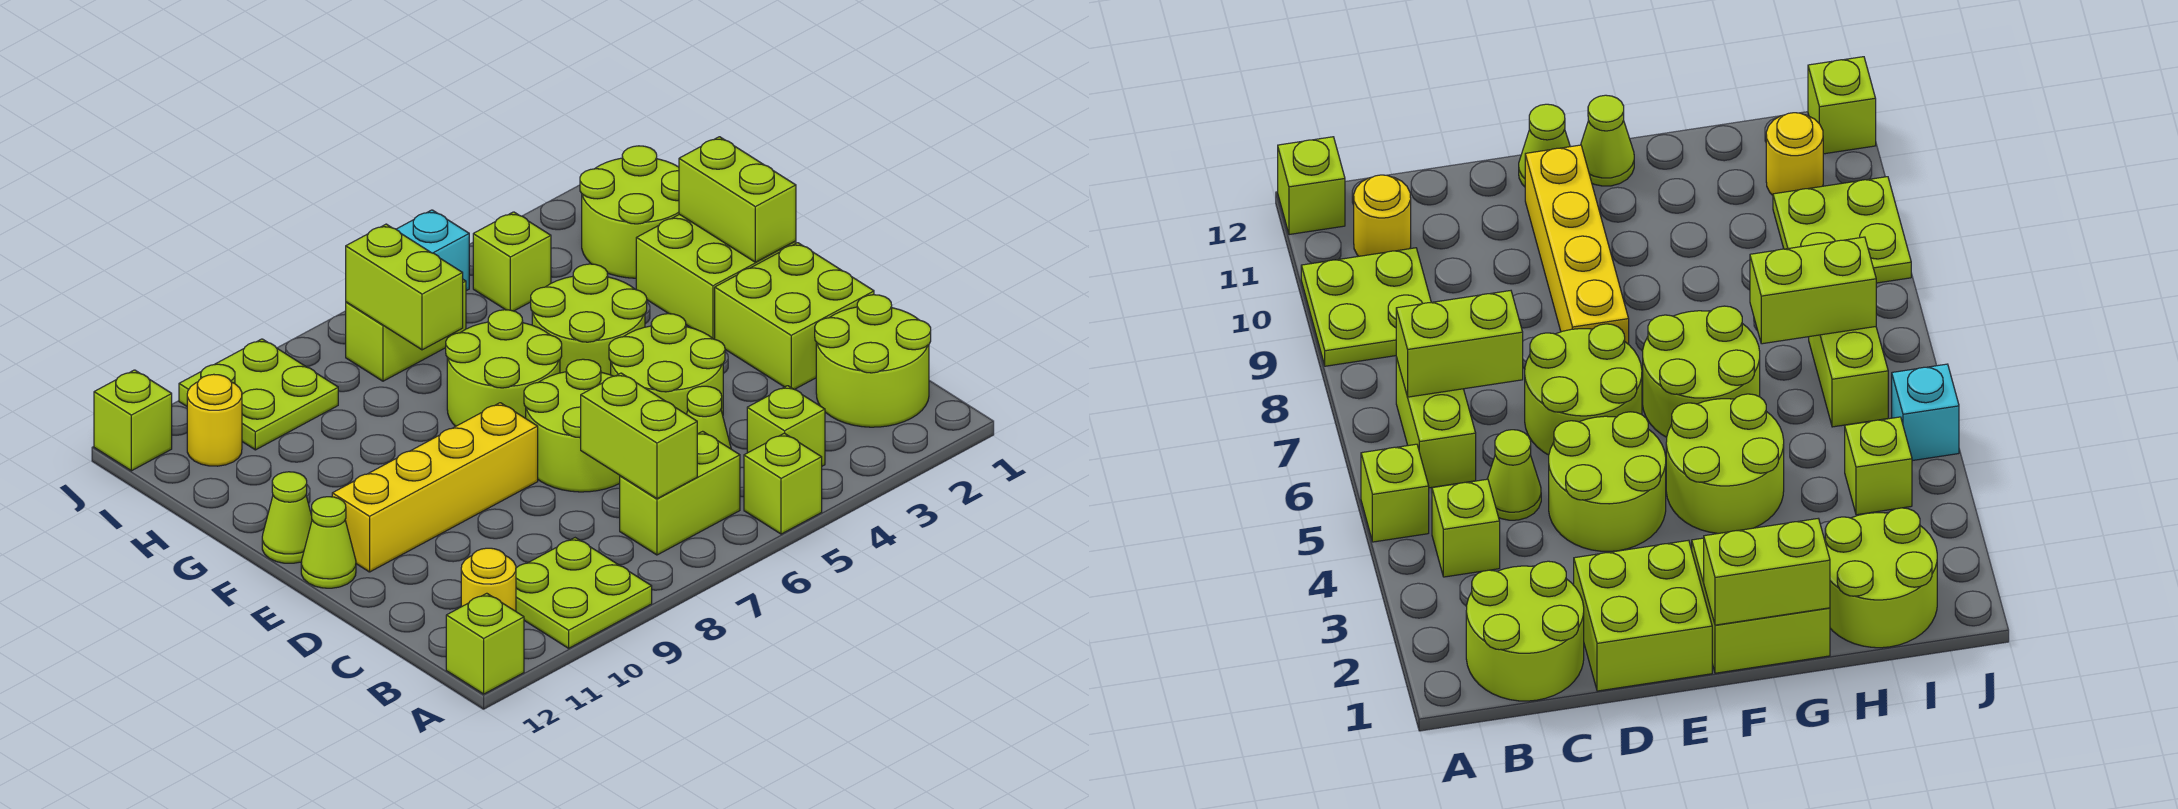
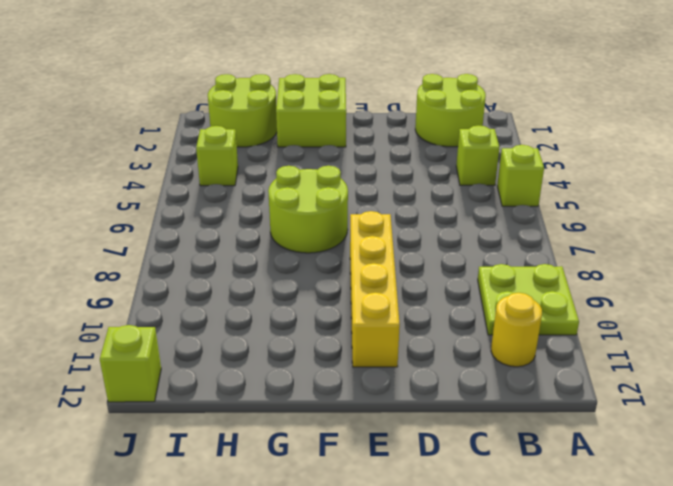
none -> lime 1x1 brick [446,593,524,694]
none -> lime 1x2 brick [620,431,740,555]
none -> lime 1x1 cone [687,386,731,449]

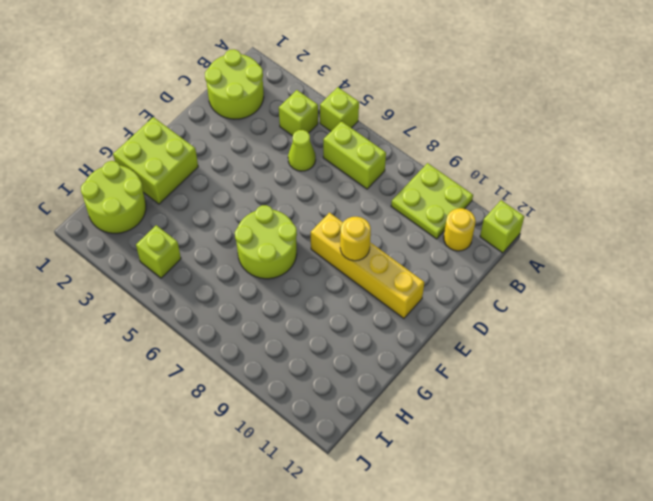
yellow 1x1 round brick [340,217,371,261] -> yellow 1x1 round brick moved to [187,374,242,466]
none -> lime 2x2 brick [715,243,874,389]
none -> lime 2x2 round brick [609,314,725,415]
none -> lime 2x2 round brick [524,359,620,492]

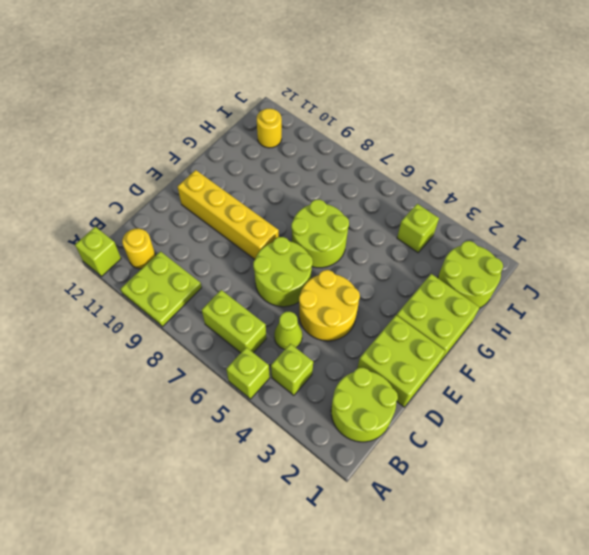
yellow 2x2 round brick [299,270,360,341] -> lime 2x2 round brick [609,314,725,415]
none -> lime 1x1 cone [301,497,356,588]
none -> lime 2x2 round brick [531,264,647,375]
none -> lime 1x1 cone [262,472,312,563]

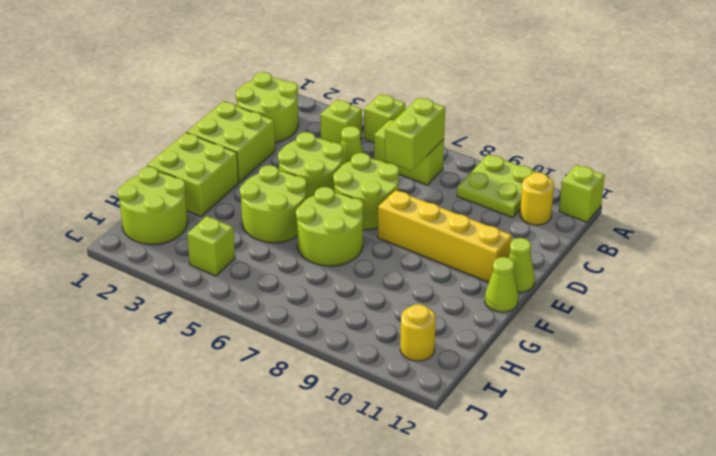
none -> lime 1x2 brick [346,280,466,381]
none -> lime 2x2 plate [179,339,338,450]
none -> cyan 1x1 brick [396,210,469,291]

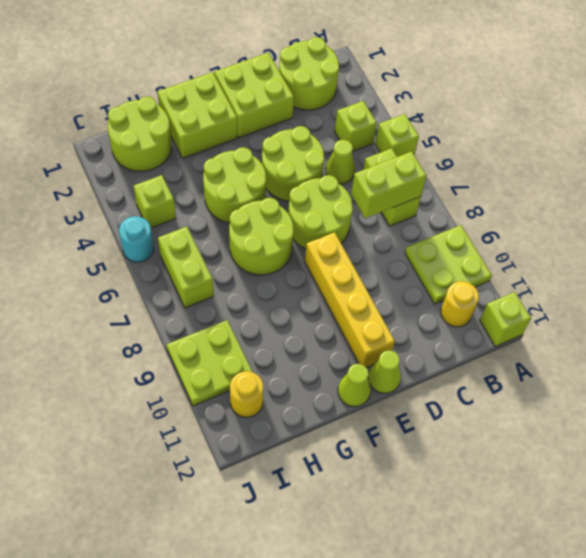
cyan 1x1 round brick [119,216,154,262] -> cyan 1x1 brick [396,210,469,291]
none -> lime 1x1 brick [94,370,172,471]
none -> lime 1x2 brick [679,137,796,262]
none -> lime 1x2 brick [346,224,463,350]

